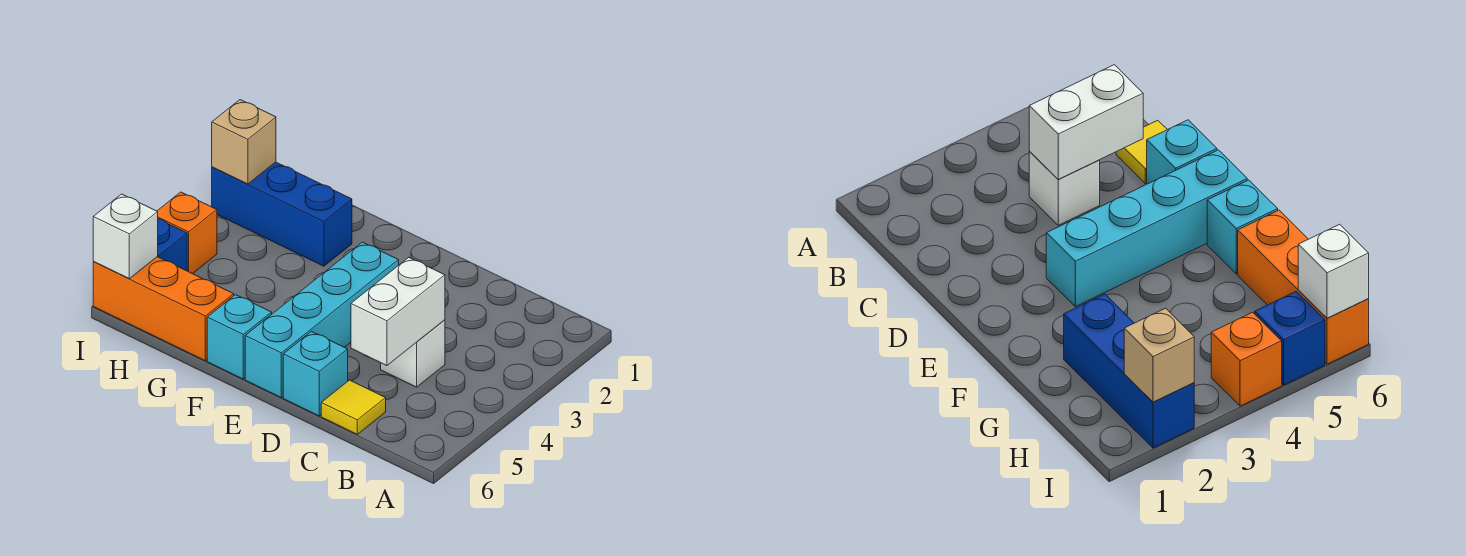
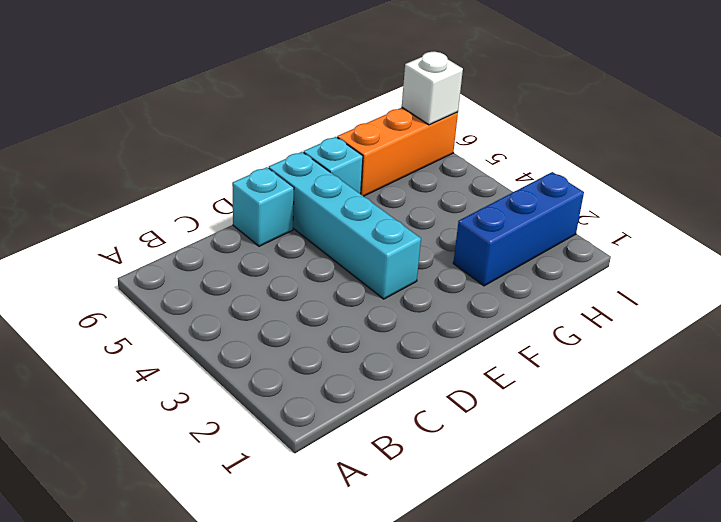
none -> white 1x1 brick [381,320,445,387]
none -> yellow 1x1 tile [321,380,386,434]
none -> orange 1x1 brick [157,192,217,274]

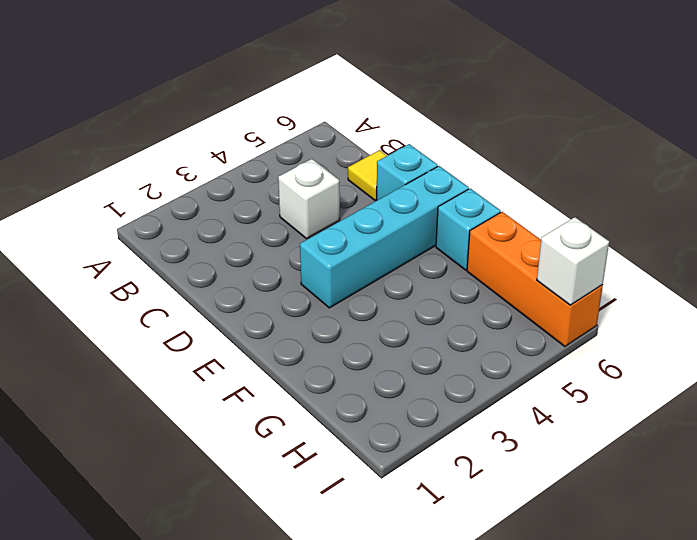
none -> blue 1x3 brick [212,162,352,266]
none -> orange 1x1 brick [157,192,217,274]
none -> blue 1x1 brick [157,219,187,271]

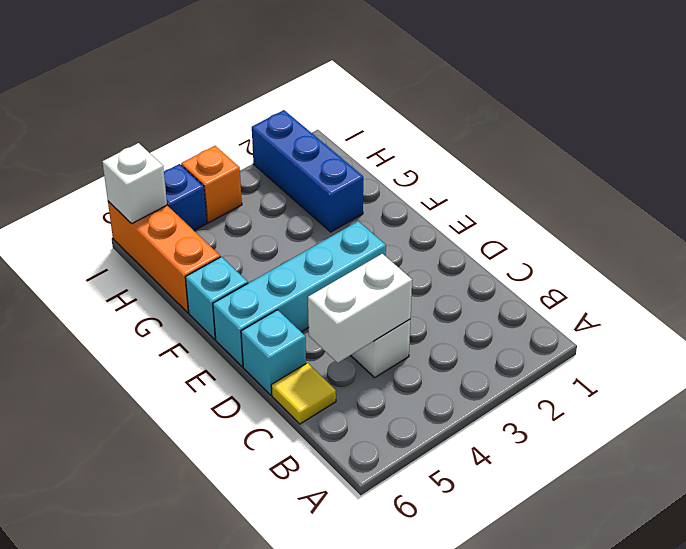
none -> tan 1x1 brick [212,100,276,184]

